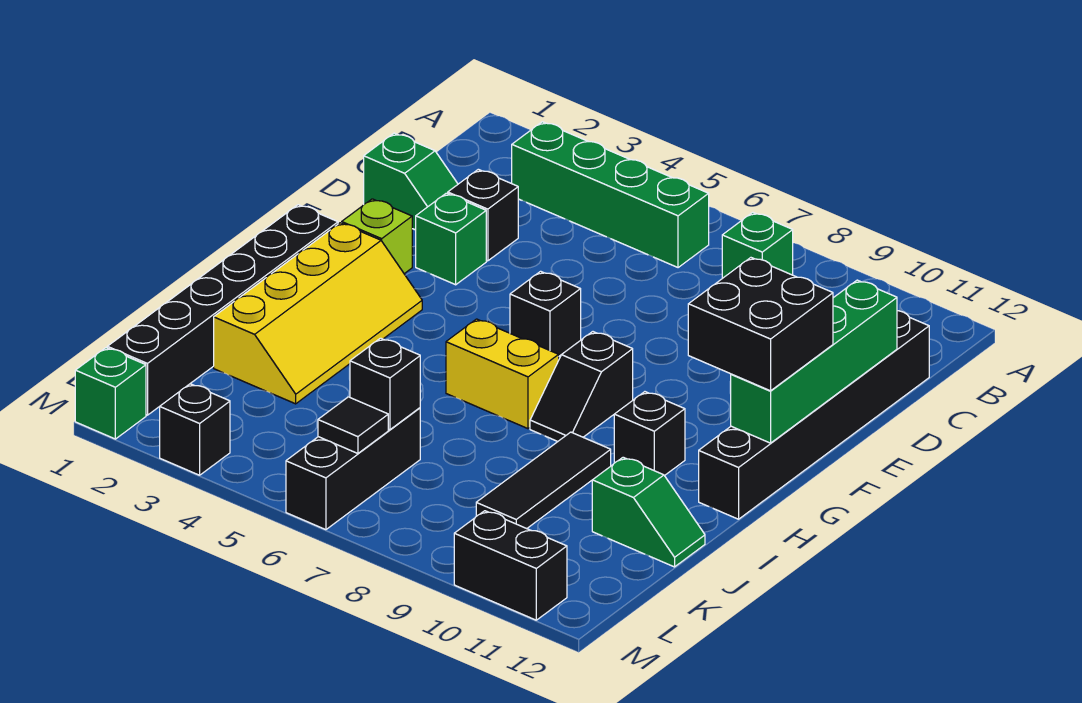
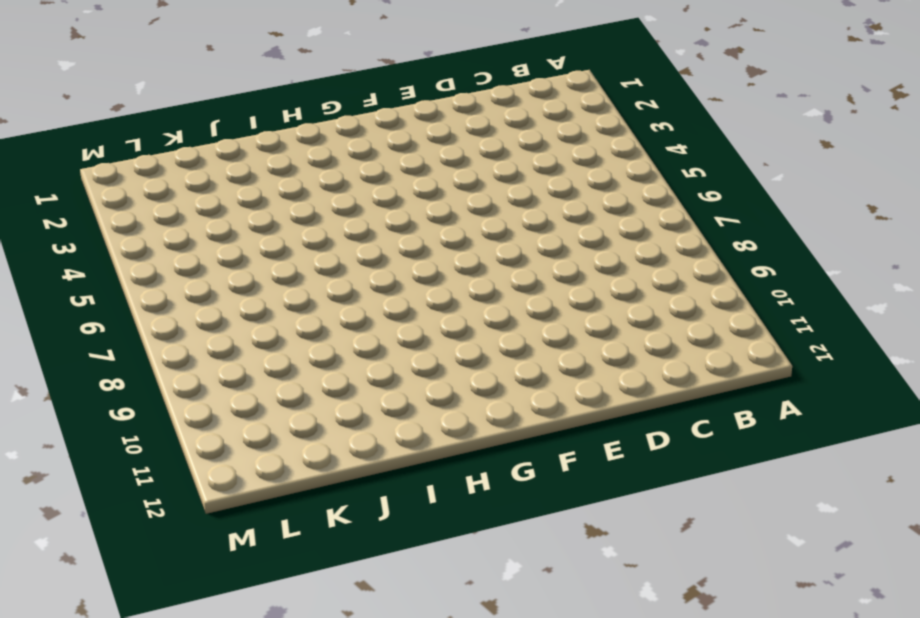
none -> green 1x4 brick [512,122,709,268]
none -> green 1x1 brick [722,212,793,278]
none -> black 1x6 brick [699,311,929,519]

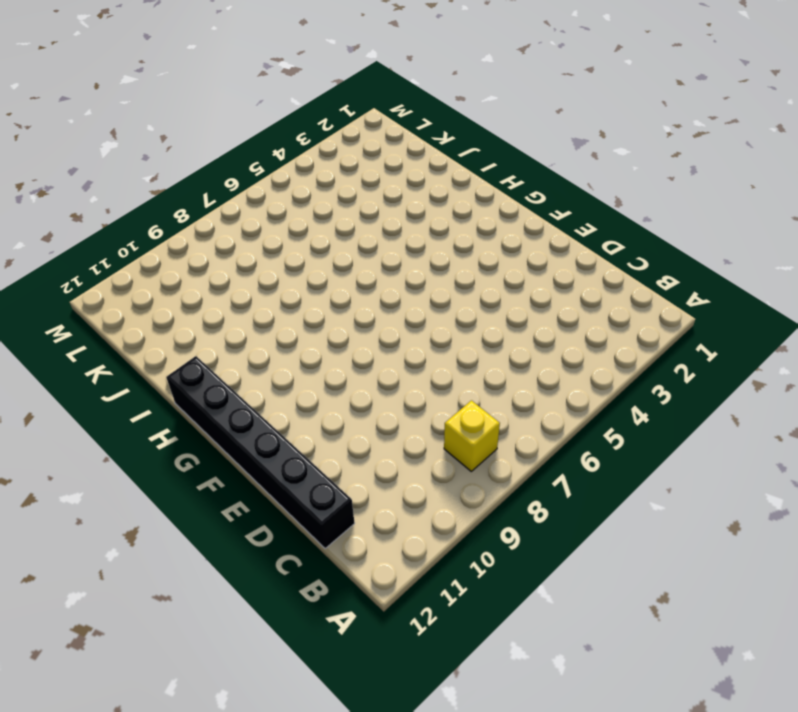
yellow 1x1 brick [444,401,500,471] -> green 1x1 brick [722,212,793,278]
none -> green 1x4 brick [512,122,709,268]
none -> green 1x2 slope [364,133,458,230]
none -> black 1x1 brick [448,169,518,261]

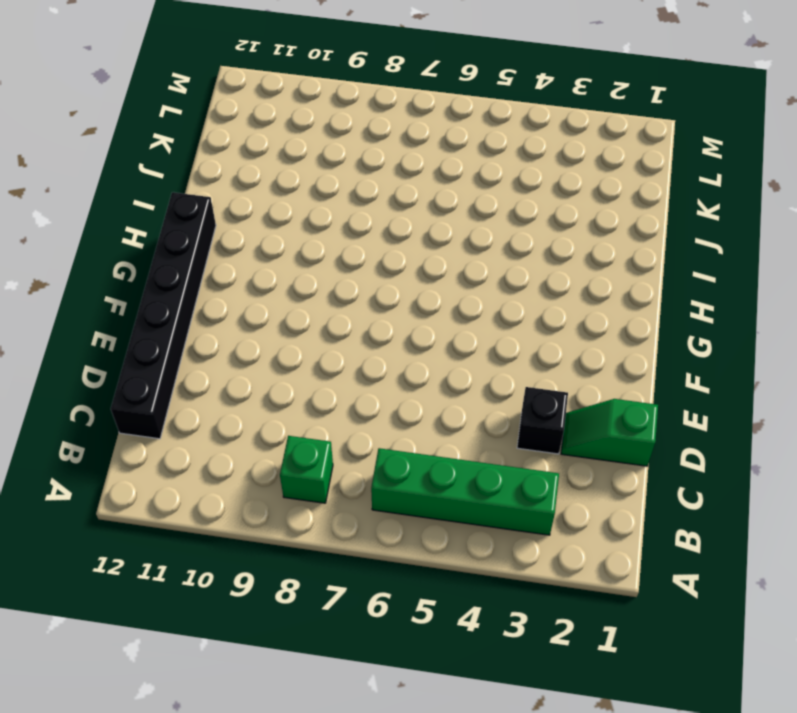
none -> green 1x1 brick [416,193,486,285]
none -> lime 1x1 brick [342,199,412,274]
none -> black 1x1 brick [510,271,581,356]

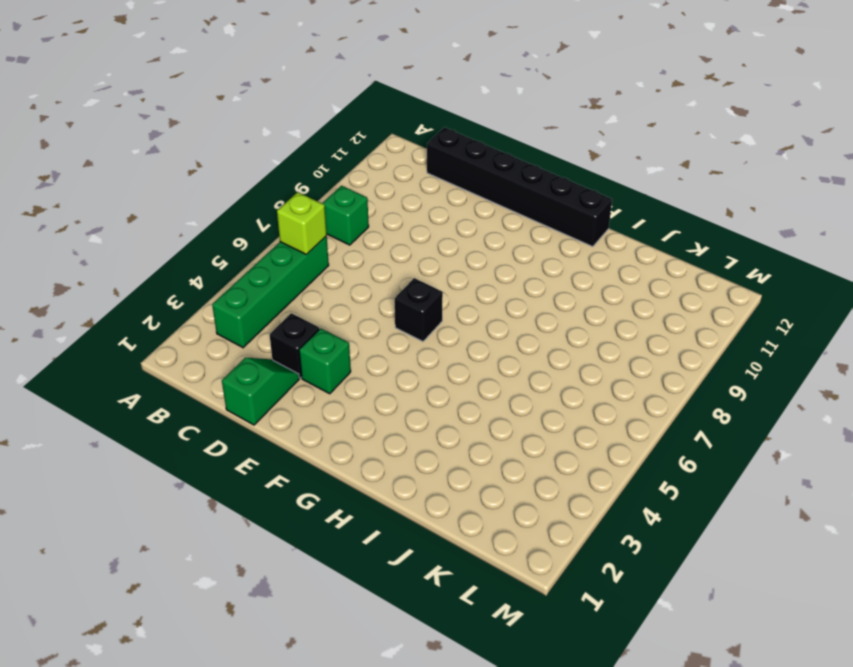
lime 1x1 brick [277,192,327,255] -> lime 1x1 brick moved to [342,199,412,274]
none -> black 1x6 brick [107,205,338,415]
none -> yellow 2x4 slope [214,223,422,404]
none -> black 1x2 slope [530,332,633,441]

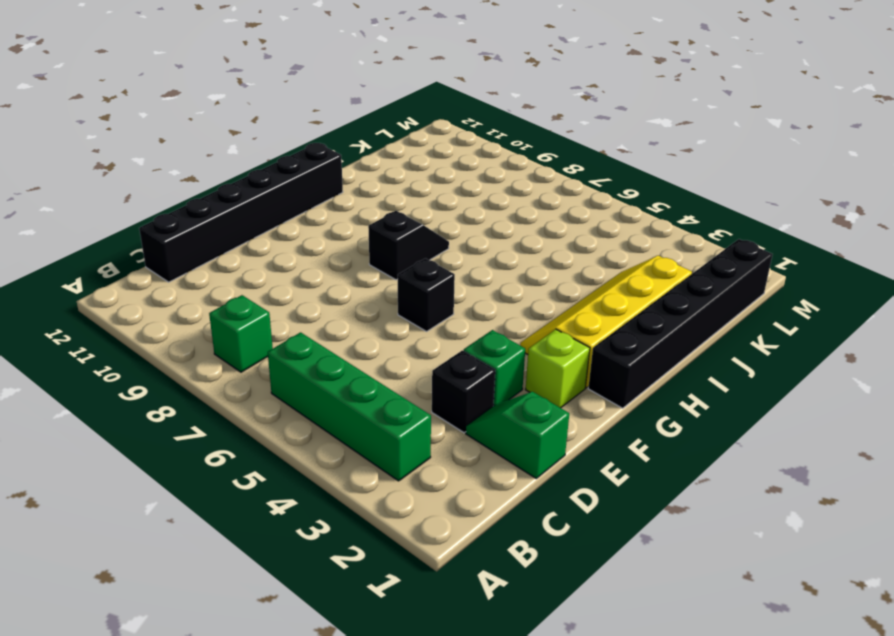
none -> yellow 1x2 brick [446,319,559,429]
none -> black 1x1 brick [614,392,685,476]
none -> black 1x3 tile [476,432,611,529]

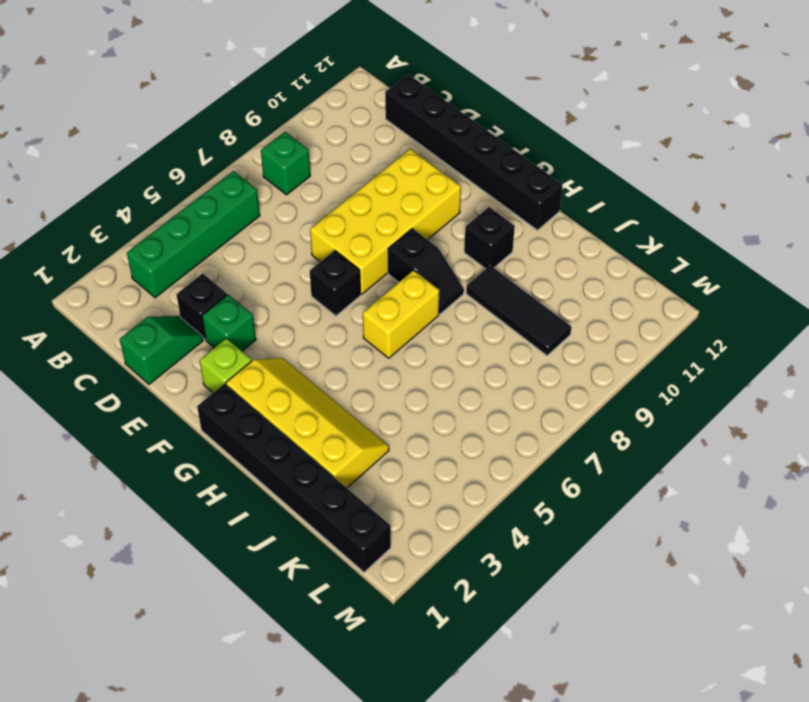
yellow 2x4 brick [310,149,461,294] -> none
none -> green 1x2 slope [592,457,705,567]
none -> black 1x3 brick [286,408,420,530]
none -> green 1x1 brick [75,348,146,439]

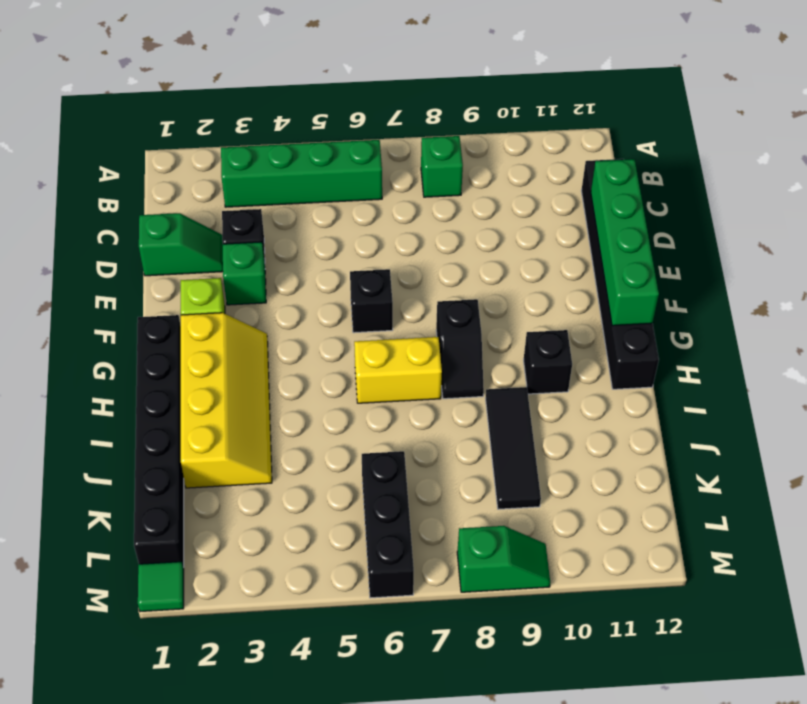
green 1x1 tile [138,562,184,612] -> green 1x1 brick [75,348,146,439]
green 1x2 slope [457,526,550,592] -> green 1x2 slope moved to [592,457,705,567]
none -> black 1x1 brick [160,384,230,475]
none -> black 1x2 brick [454,511,567,620]
none -> black 1x1 brick [350,338,420,430]

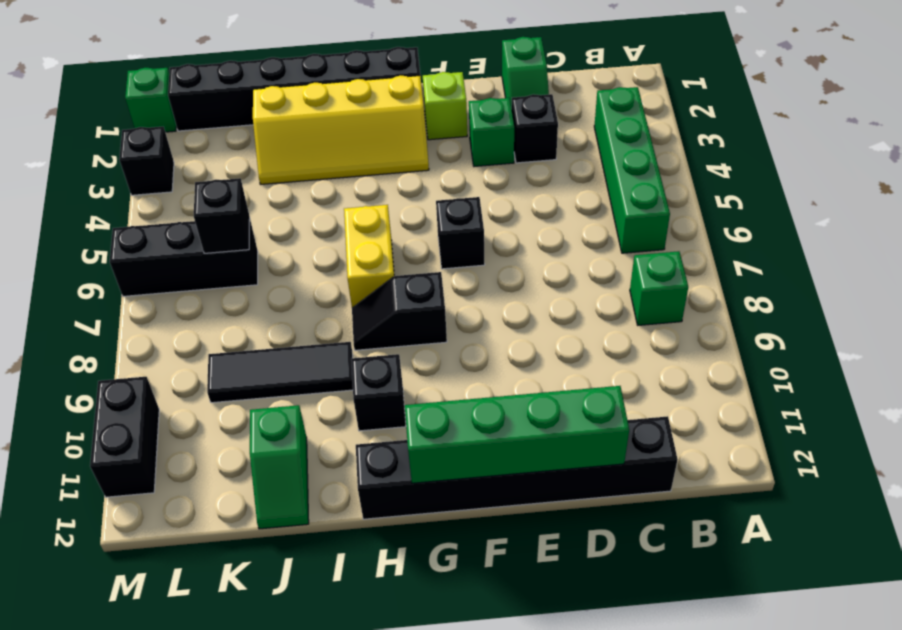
none -> black 1x1 tile [318,397,388,453]
none -> black 2x2 brick [688,258,833,391]

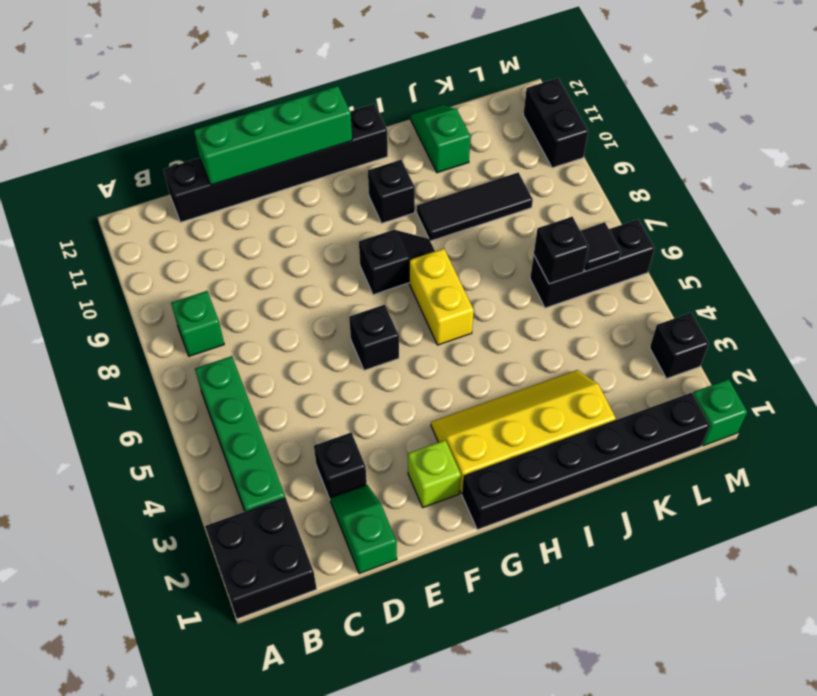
black 2x2 brick [205,497,317,619] -> black 2x2 brick moved to [688,258,833,391]
none -> green 1x1 brick [416,193,486,285]

